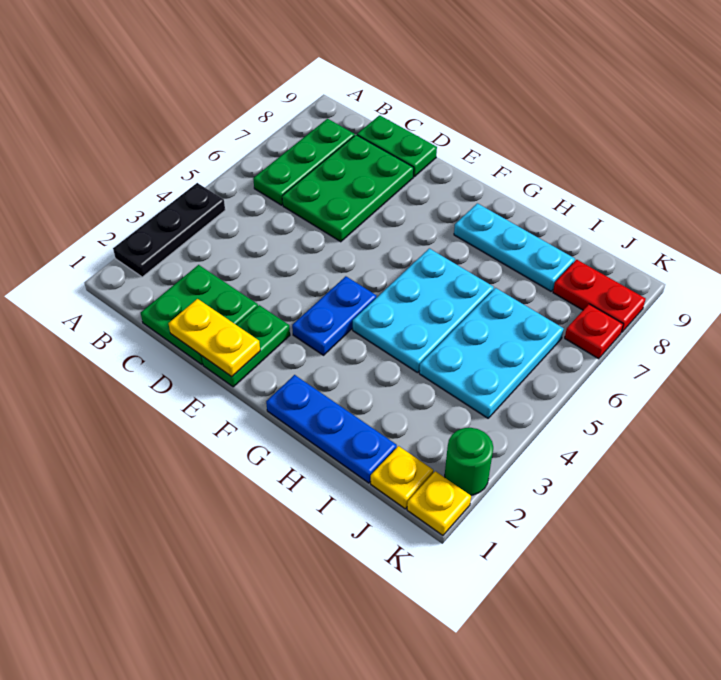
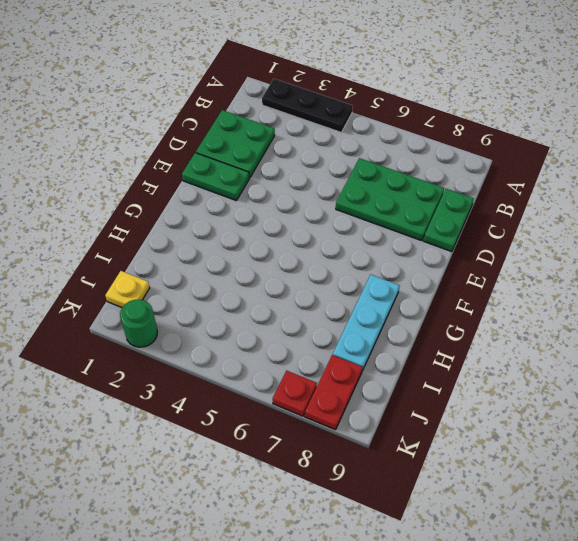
none -> green 1x3 plate [253,119,355,205]
none -> blue 1x2 plate [292,276,376,355]
none -> blue 1x3 plate [266,375,397,483]

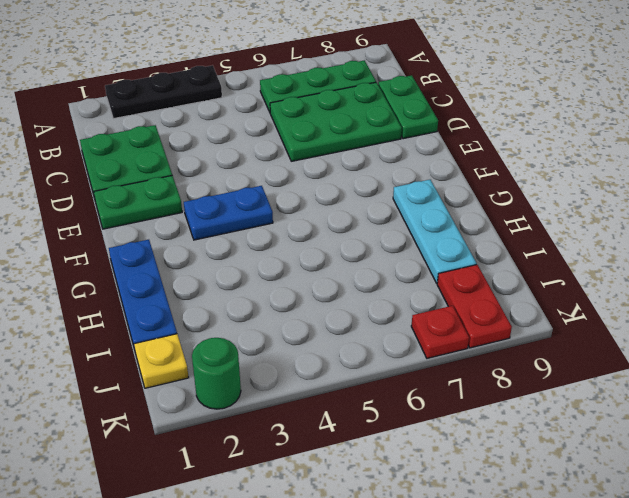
none -> cyan 2x3 plate [353,248,494,373]
none -> cyan 2x3 plate [419,288,564,418]
none -> yellow 1x1 plate [407,471,471,536]

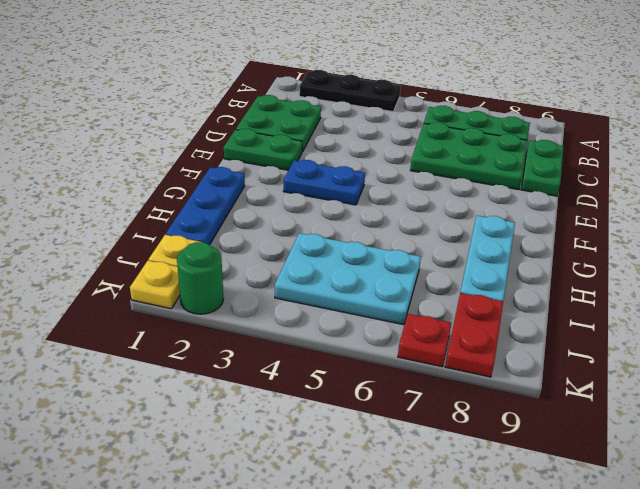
none -> cyan 2x3 plate [353,248,494,373]
none -> yellow 1x2 plate [169,299,260,377]

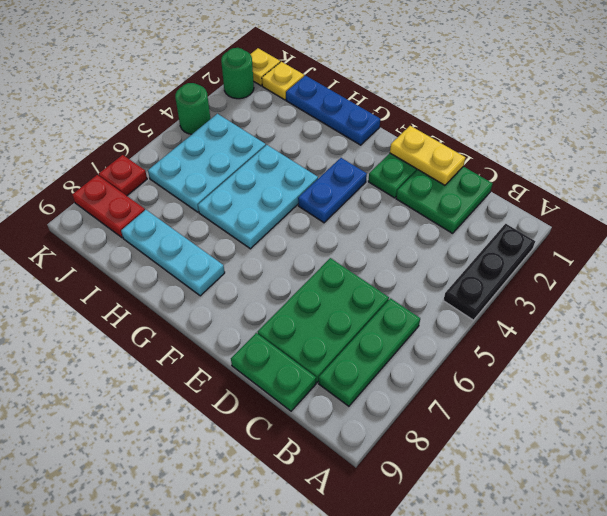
green 1x1 round brick [175,83,210,134] -> none

